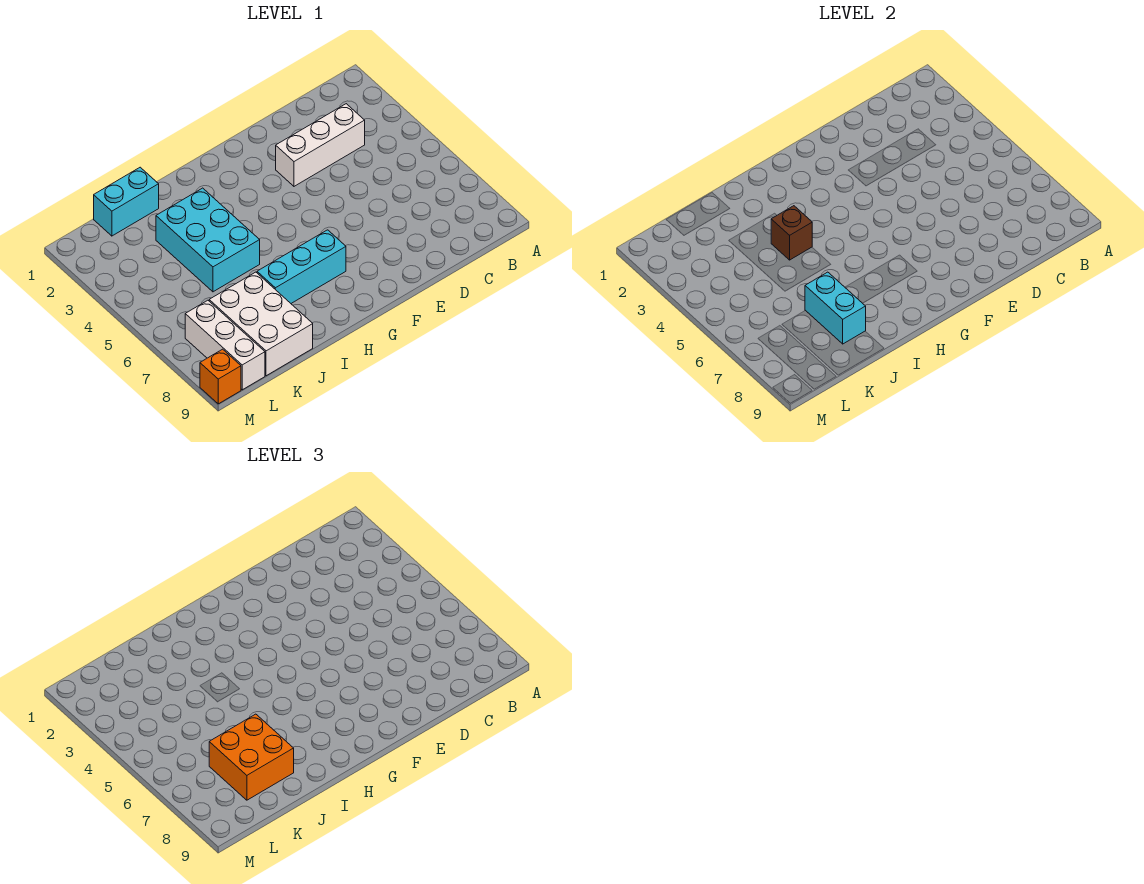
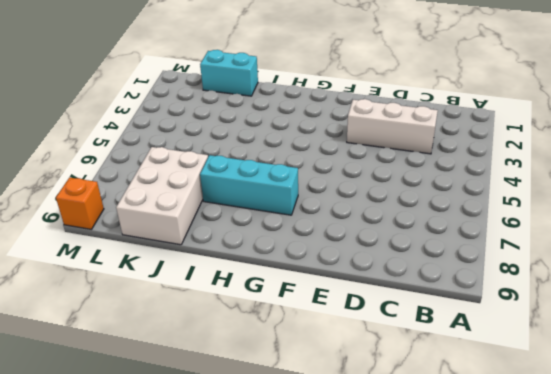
none -> cyan 2x3 brick [156,188,260,292]
none -> white 1x3 brick [185,300,265,390]

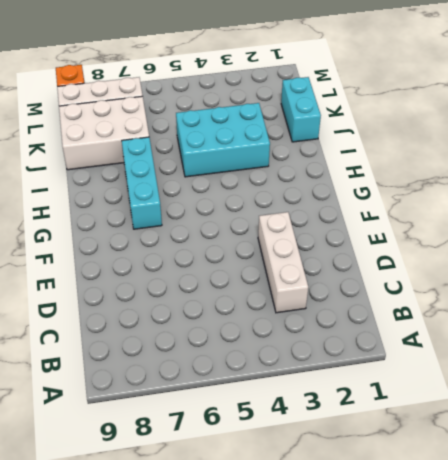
none -> brown 1x1 brick [771,206,812,260]
none -> cyan 1x2 brick [805,272,866,344]

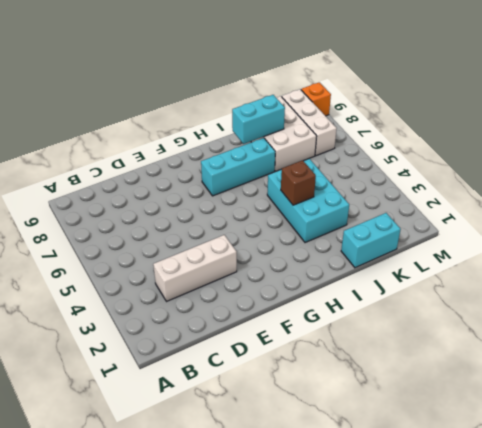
cyan 1x2 brick [232,95,285,144] -> cyan 1x2 brick turned to [805,272,866,344]
none -> orange 2x2 brick [209,714,294,800]

